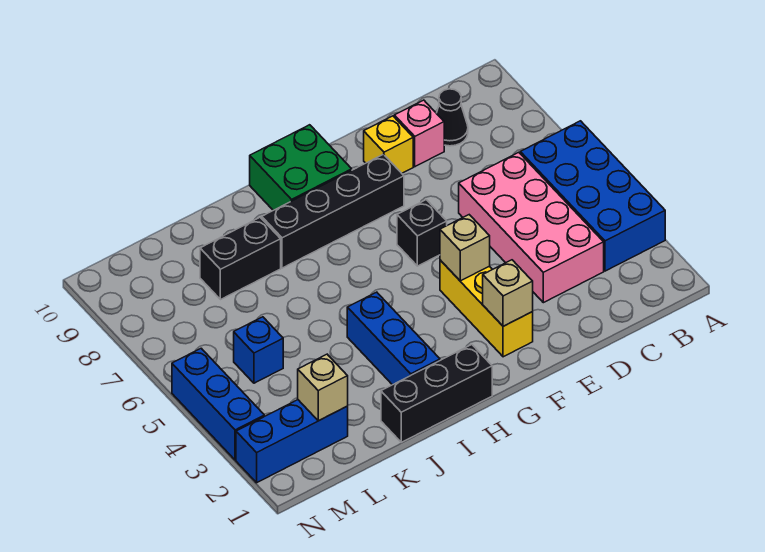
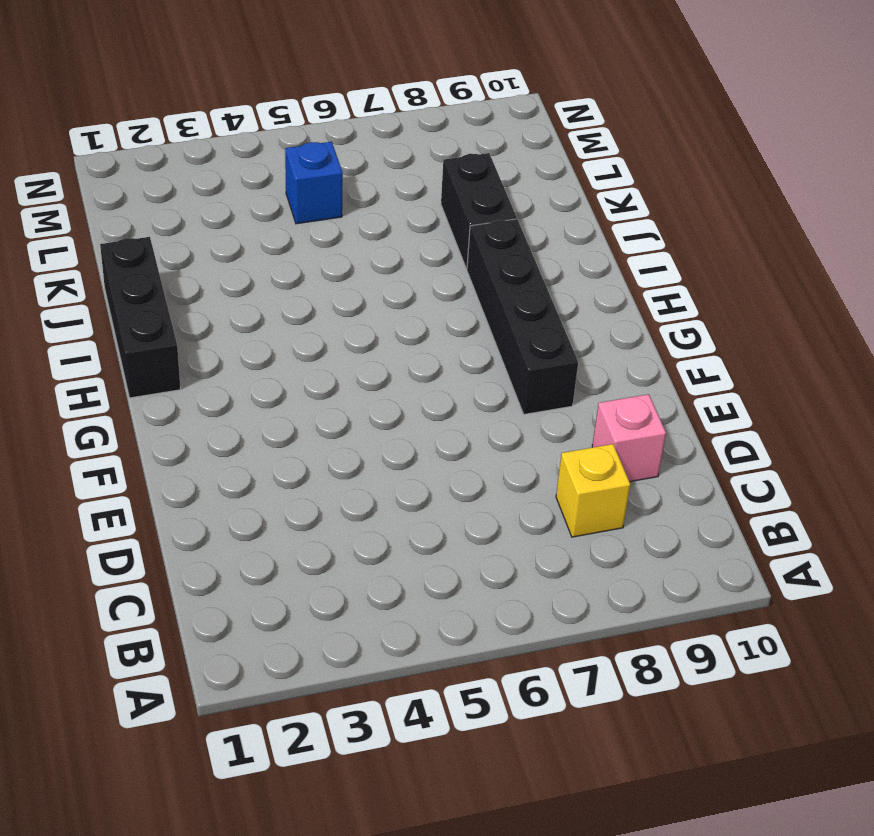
yellow 1x1 brick [556,444,630,537] -> yellow 1x1 brick moved to [364,116,413,173]
none -> blue 2x4 brick [520,121,665,271]
none -> pink 2x4 brick [459,152,604,303]
none -> black 1x1 cone [437,89,468,146]

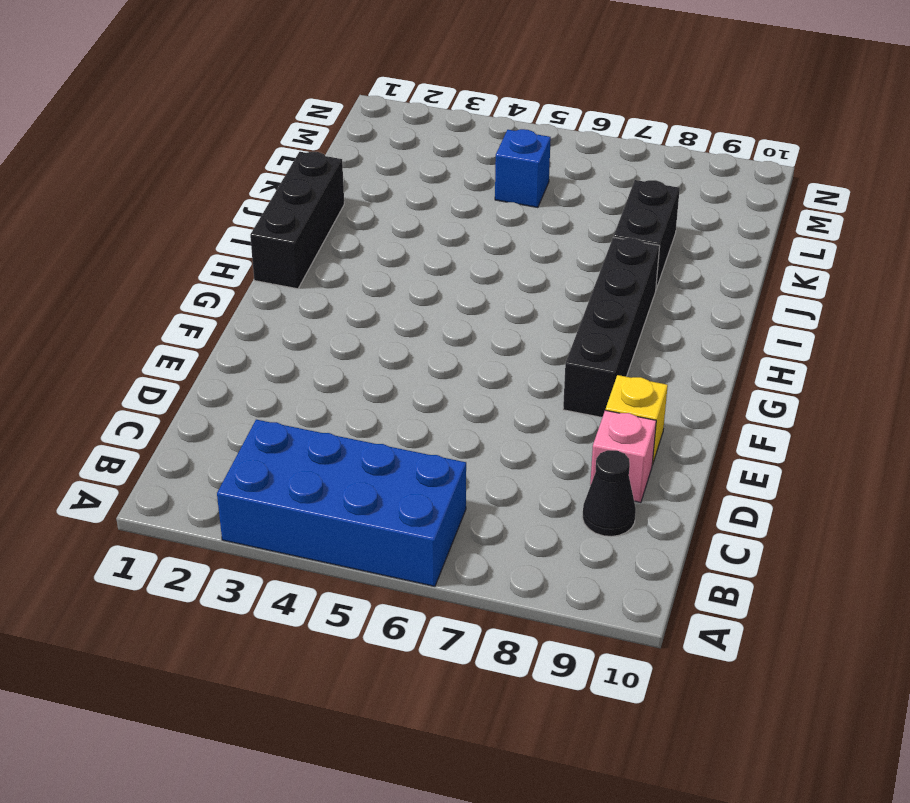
none -> pink 2x4 brick [459,152,604,303]
none -> yellow 1x3 brick [440,260,533,357]
none -> black 1x1 brick [397,200,447,266]

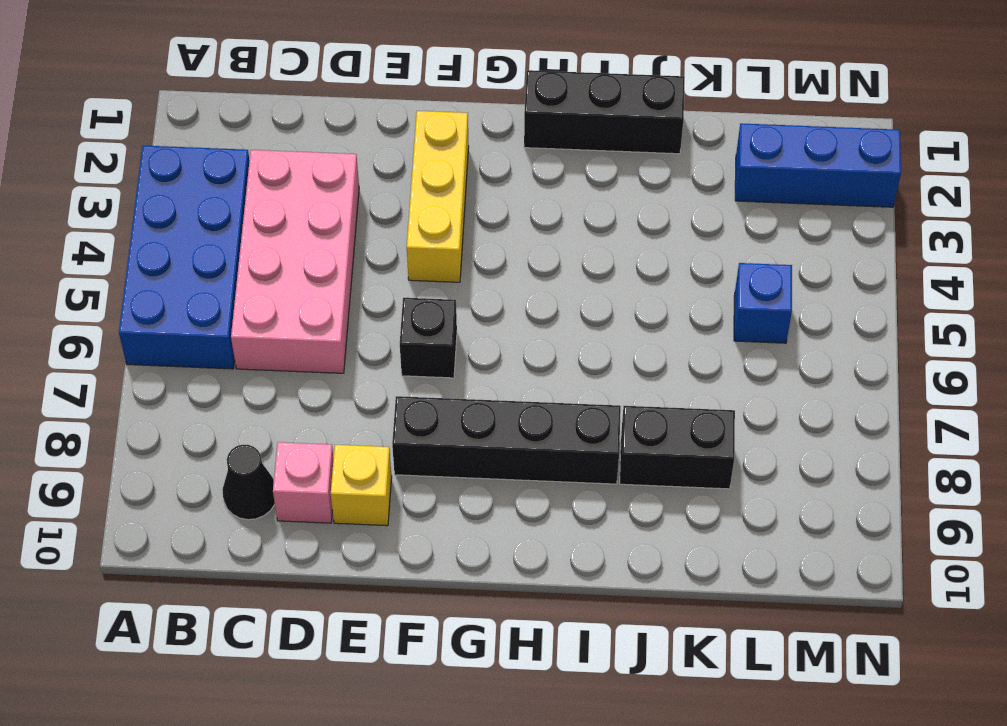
none -> green 2x2 brick [250,125,352,210]
none -> blue 1x3 brick [347,292,440,385]
none -> blue 1x3 brick [172,348,264,460]

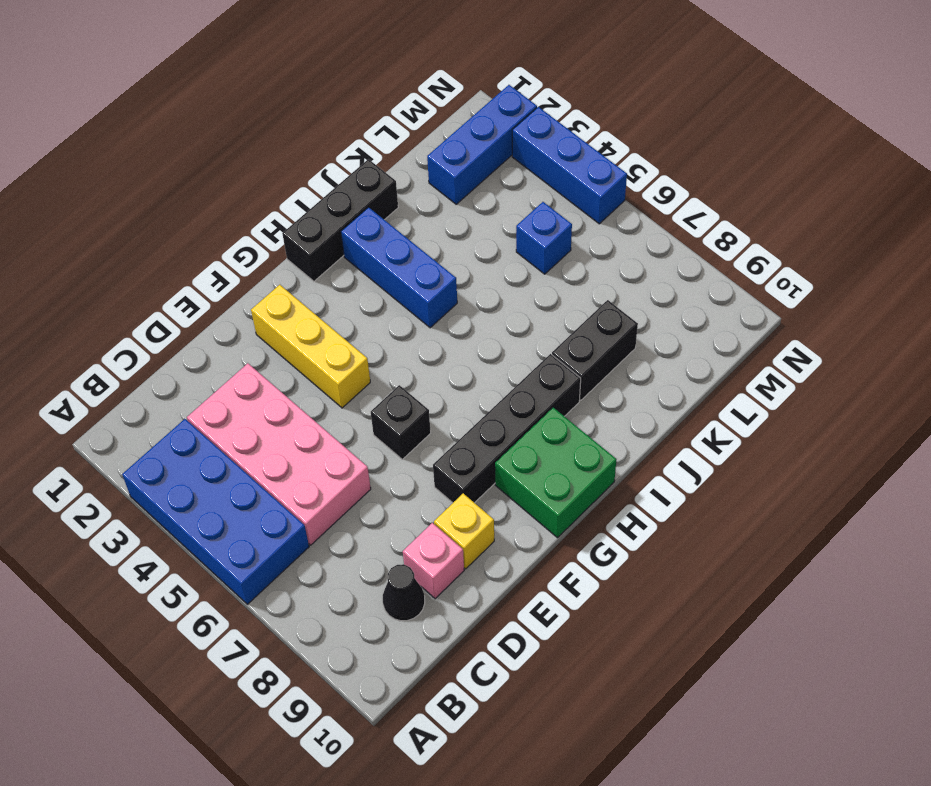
none -> tan 1x1 brick [483,260,533,326]
none -> tan 1x1 brick [440,215,490,281]
none -> tan 1x1 brick [298,354,348,421]

